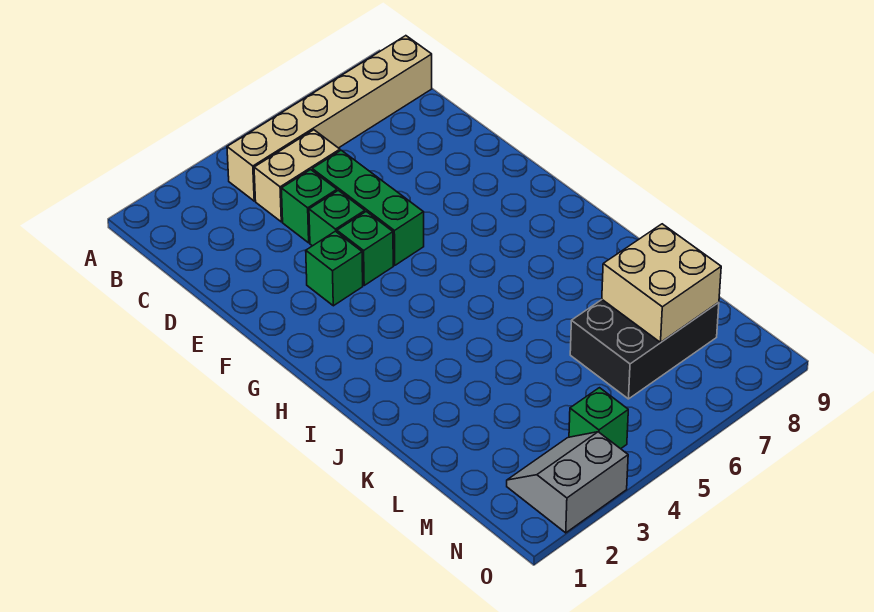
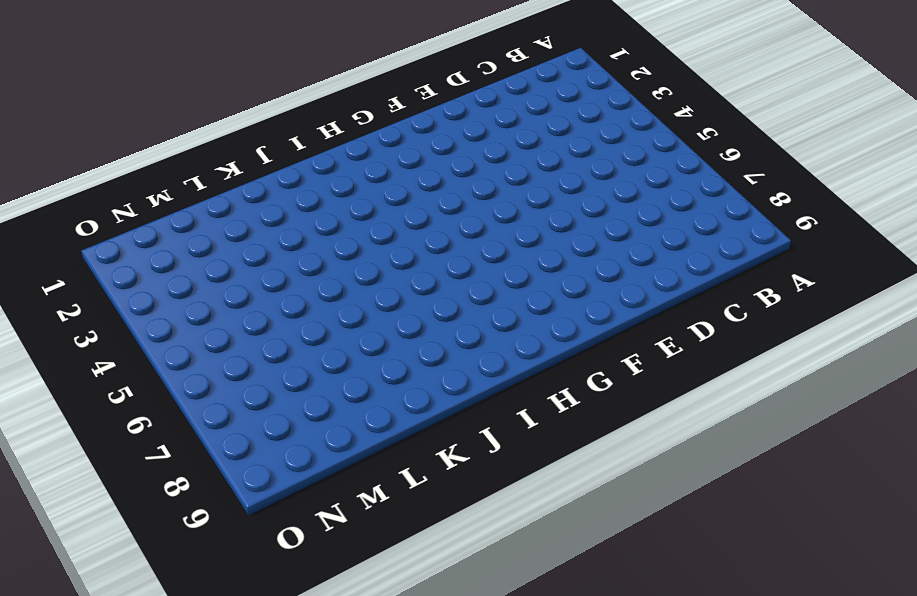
none -> tan 1x6 brick [227,36,432,201]
none -> tan 1x2 brick [254,130,340,222]

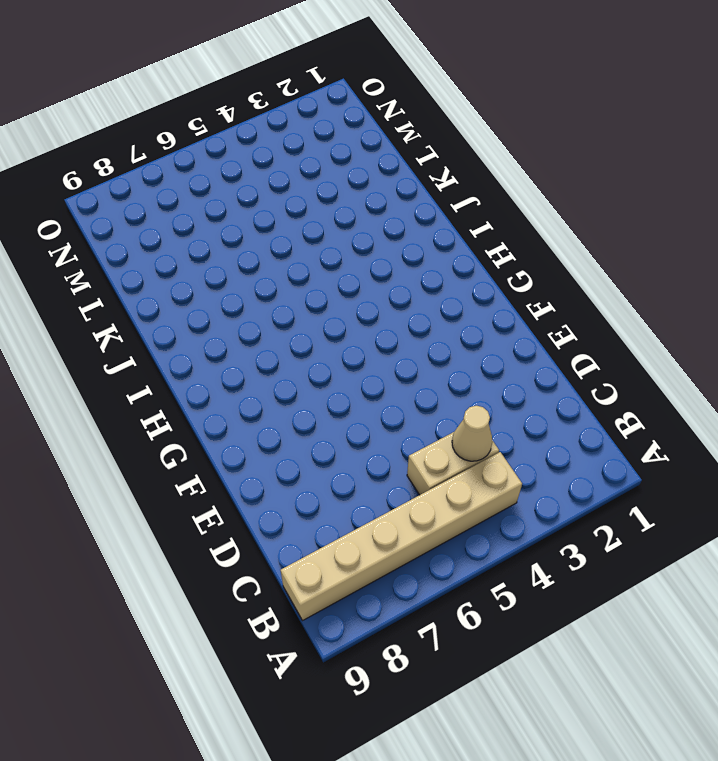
tan 1x1 cone [452,406,492,461] -> none
none -> green 1x1 brick [281,170,337,243]
none -> green 1x3 brick [312,150,424,265]

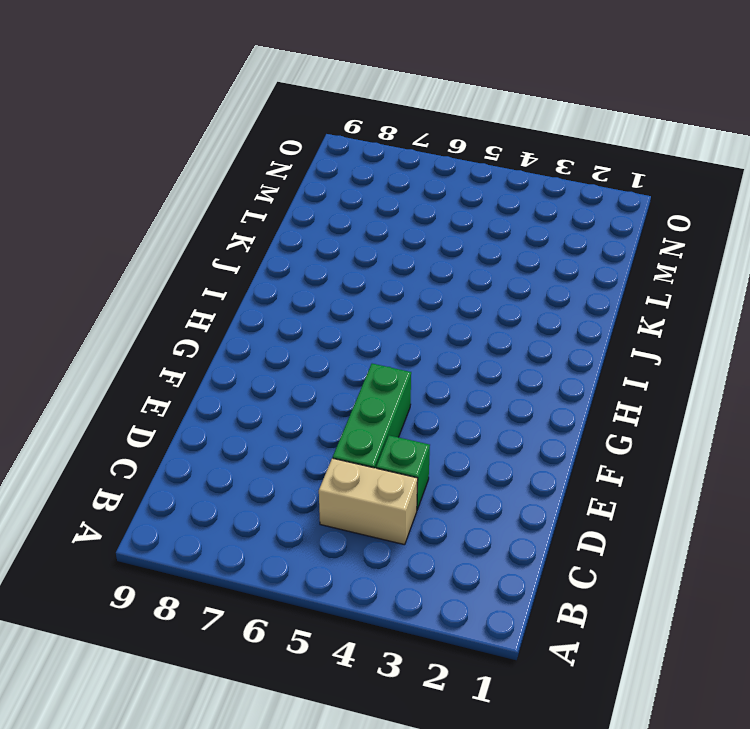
none -> tan 1x6 brick [227,36,432,201]
none -> green 1x1 brick [309,190,365,246]

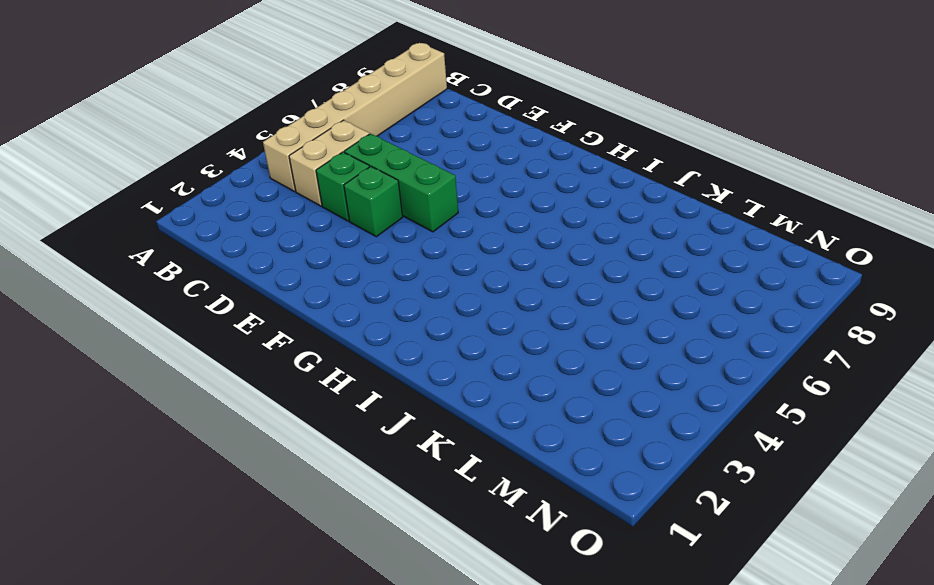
none -> green 1x1 brick [306,231,363,306]
none -> green 1x1 brick [337,212,393,285]

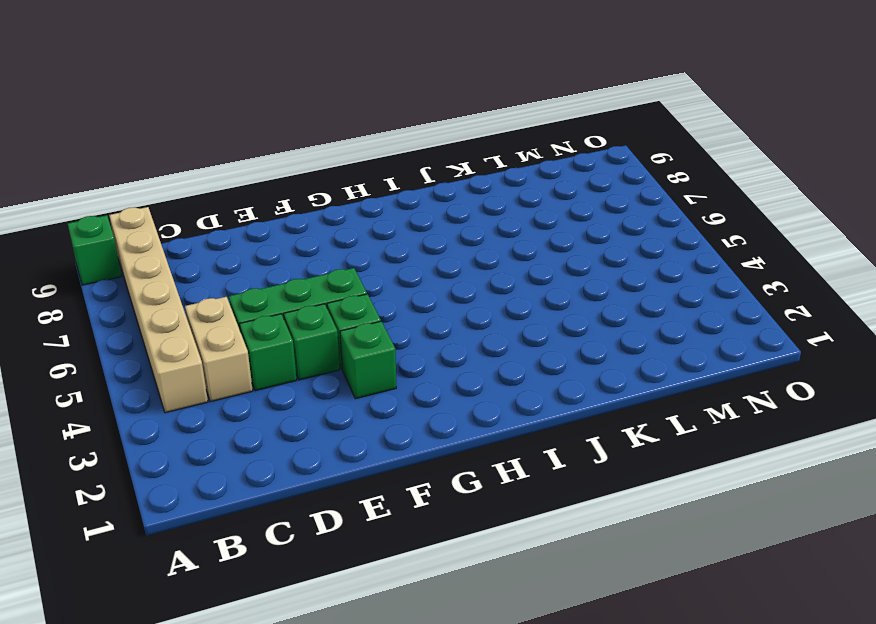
green 1x1 brick [68,215,121,285] -> green 1x1 brick moved to [569,388,628,449]
none -> black 2x3 brick [570,300,719,399]
none -> grey 2x2 slope [507,432,628,533]

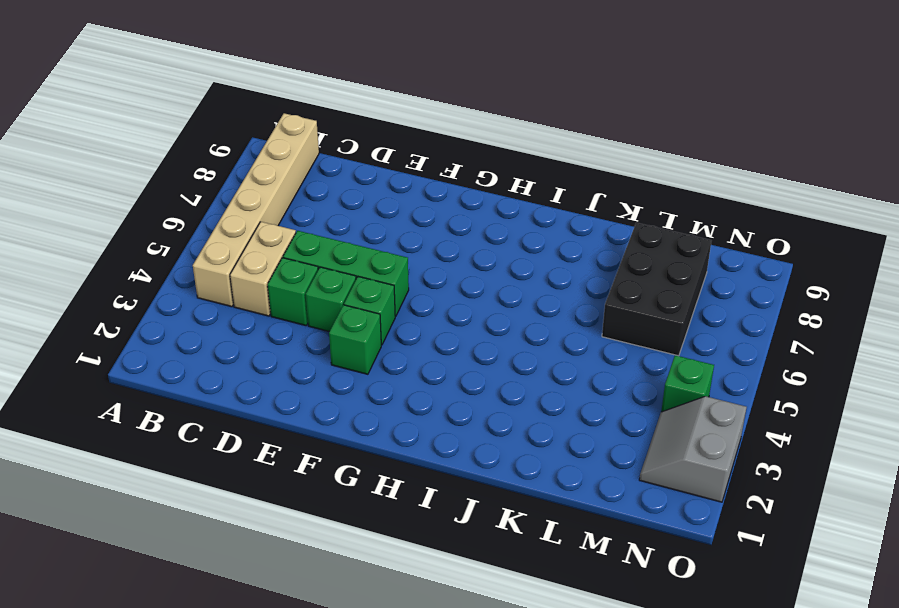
none -> tan 2x2 brick [602,224,721,342]

